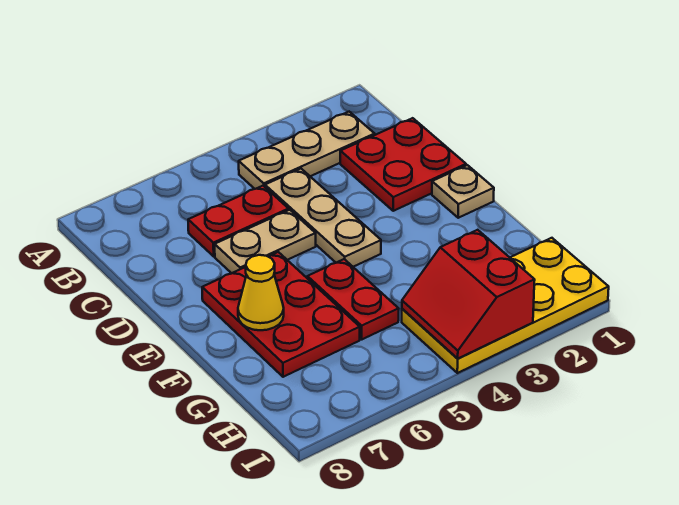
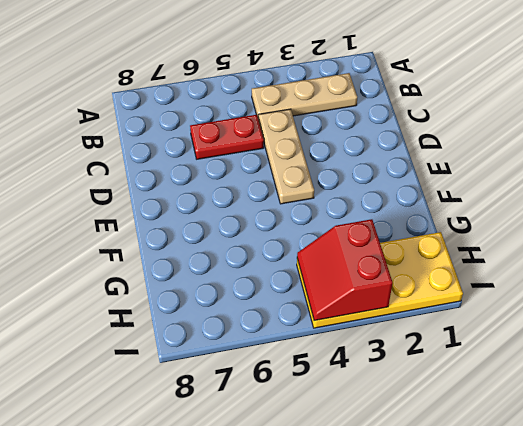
none -> red 2x2 plate [340,118,466,211]
none -> tan 1x2 plate [215,210,316,273]

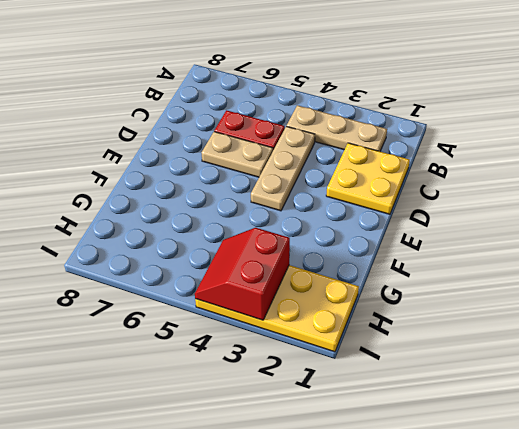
yellow 2x2 plate [326,143,410,214] -> red 2x2 plate [340,118,466,211]
none -> tan 1x1 plate [432,165,494,218]
none -> red 2x3 plate [202,252,360,377]

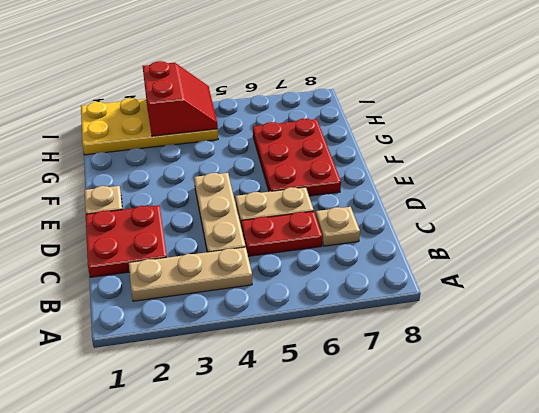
tan 1x1 plate [316,207,360,246] -> none
none -> red 1x2 plate [307,259,399,339]
none -> yellow 1x1 cone [238,255,284,330]

